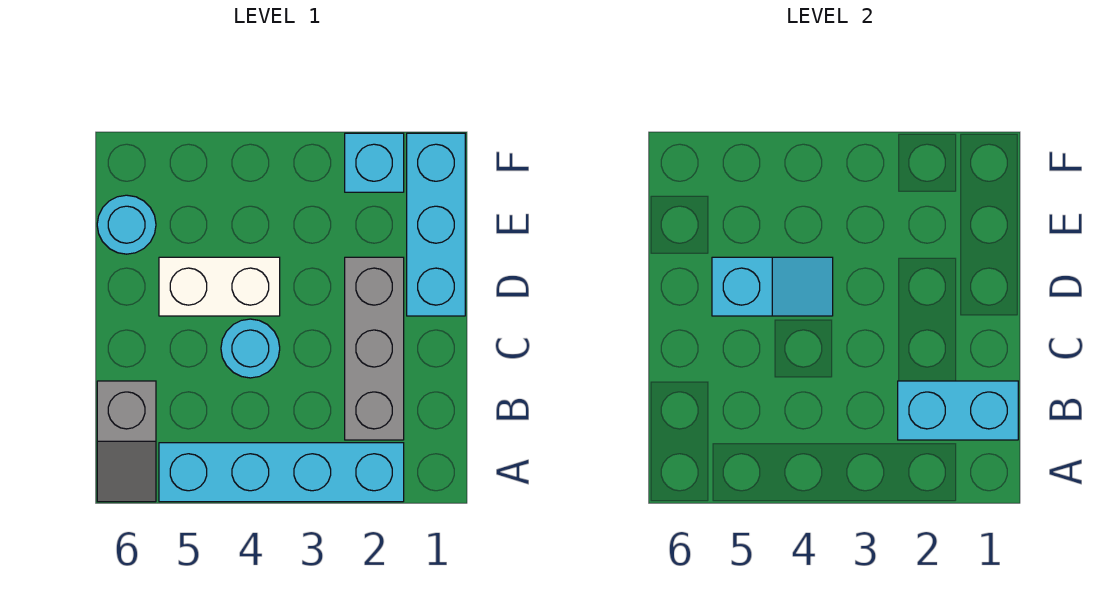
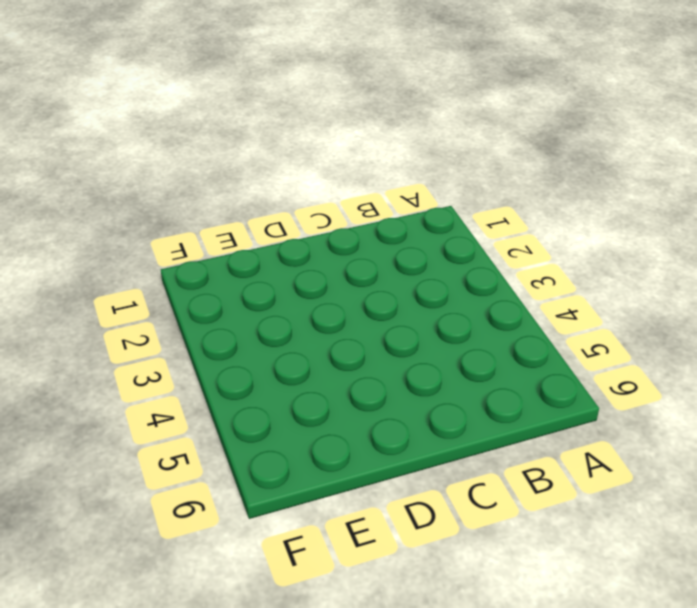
none -> cyan 1x4 brick [159,443,404,502]
none -> grey 1x2 slope [97,381,156,502]

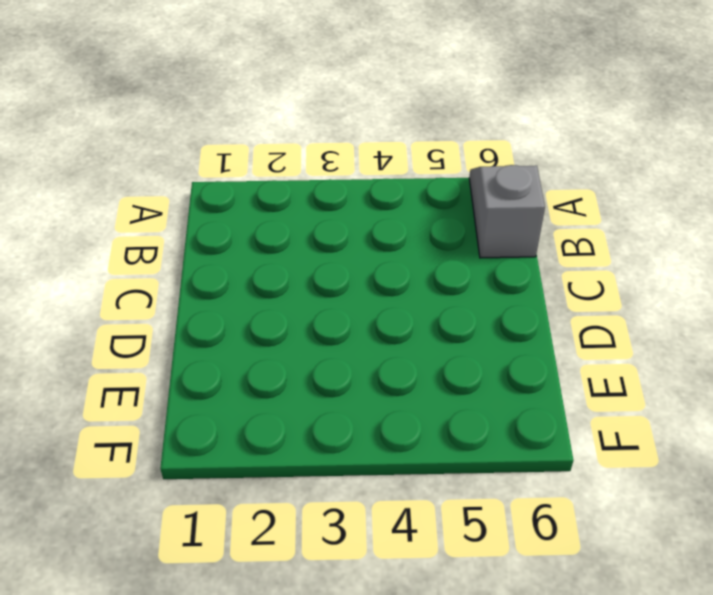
none -> cyan 1x4 brick [159,443,404,502]
none -> grey 1x3 brick [345,257,404,440]

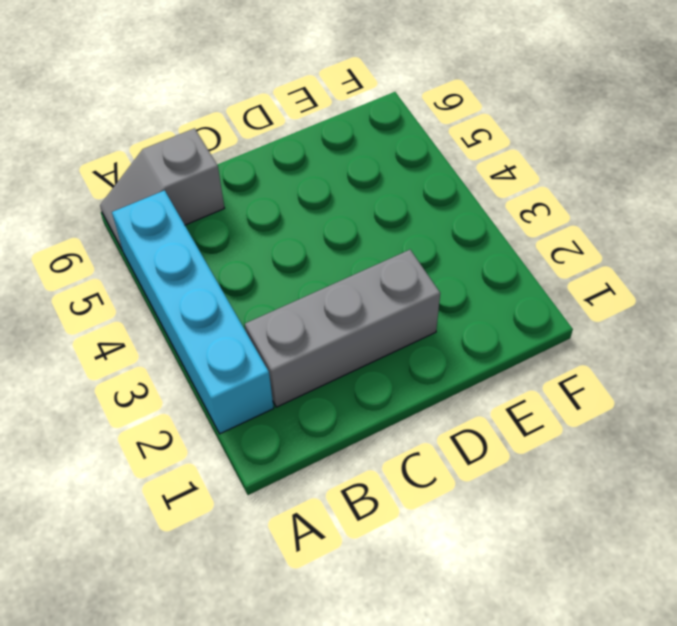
none -> cyan 1x1 round brick [221,319,280,378]
none -> cyan 1x3 brick [407,133,465,316]

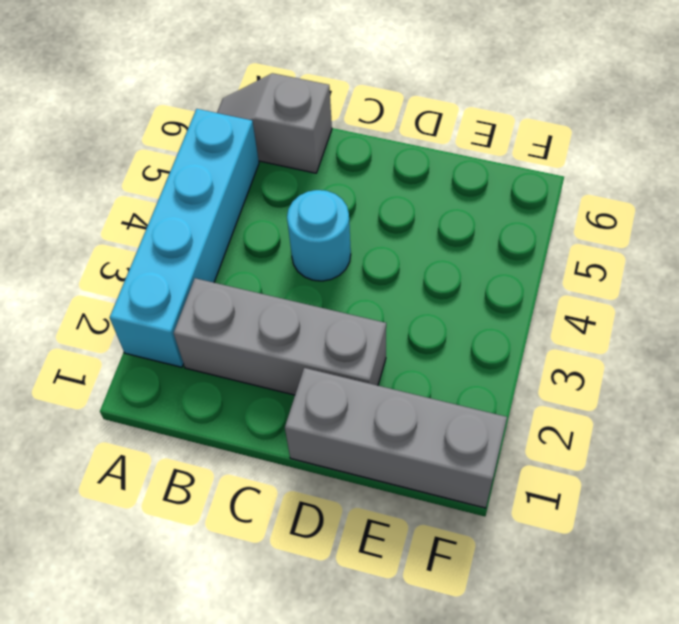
grey 1x3 brick [285,368,507,508] -> cyan 1x3 brick [407,133,465,316]
none -> white 1x2 brick [159,257,280,316]
none -> cyan 1x1 round brick [97,195,156,254]

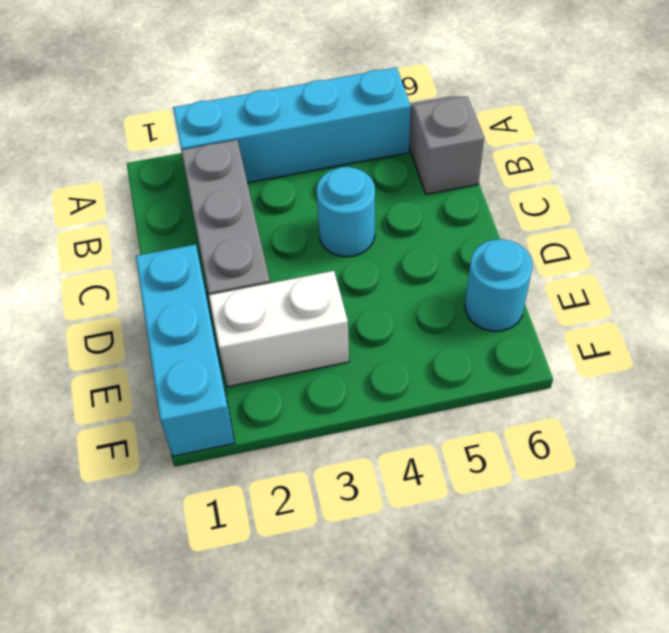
white 1x2 brick [209,271,349,387] -> white 1x2 brick moved to [159,257,280,316]
none -> cyan 1x1 brick [345,133,404,192]
none -> cyan 1x2 brick [898,381,1018,440]

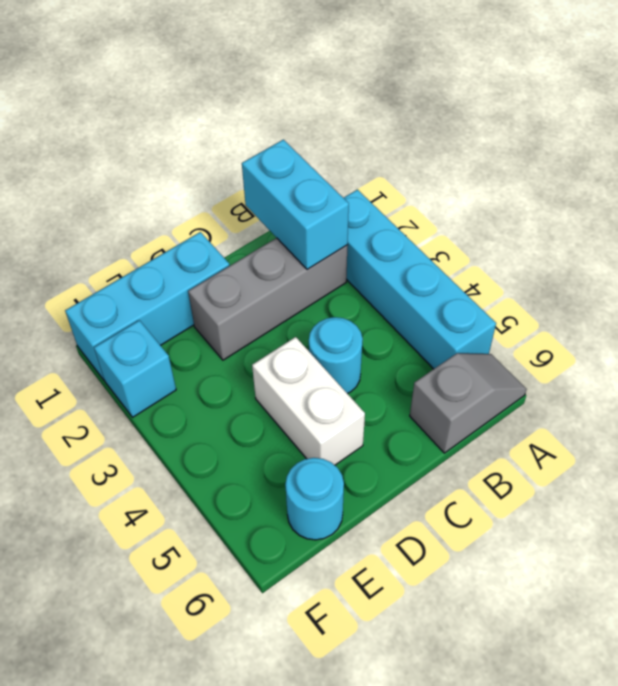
none -> cyan 1x2 slope [712,257,833,316]

